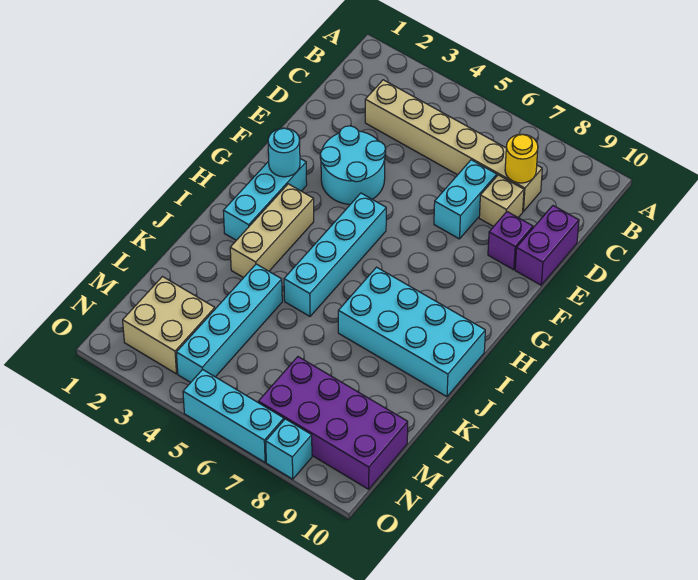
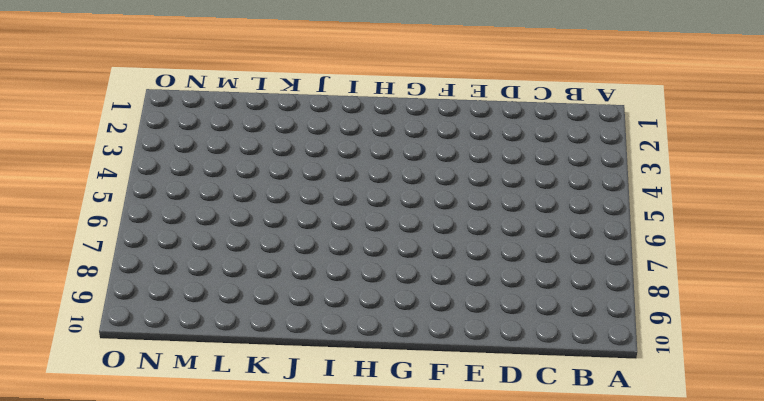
none -> tan 1x6 brick [365,80,542,211]
none -> cyan 1x2 brick [434,160,497,239]
none -> tan 1x1 brick [479,175,524,226]

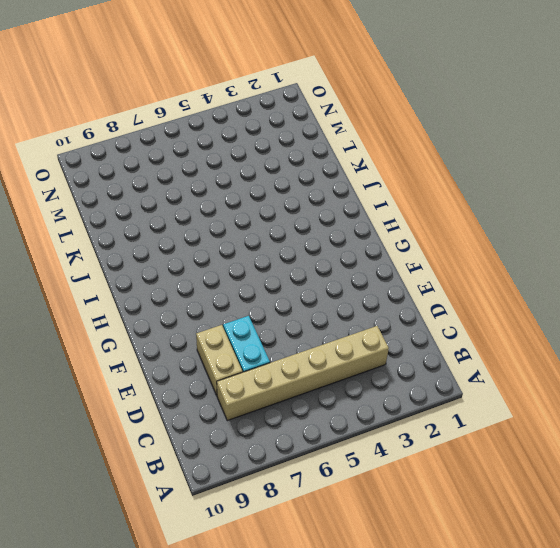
tan 1x2 brick [196,325,243,395] -> tan 1x1 brick [479,175,524,226]
none -> purple 1x2 brick [515,206,579,285]
none -> cyan 2x2 round brick [320,126,386,204]
none -> purple 1x1 brick [488,212,533,270]

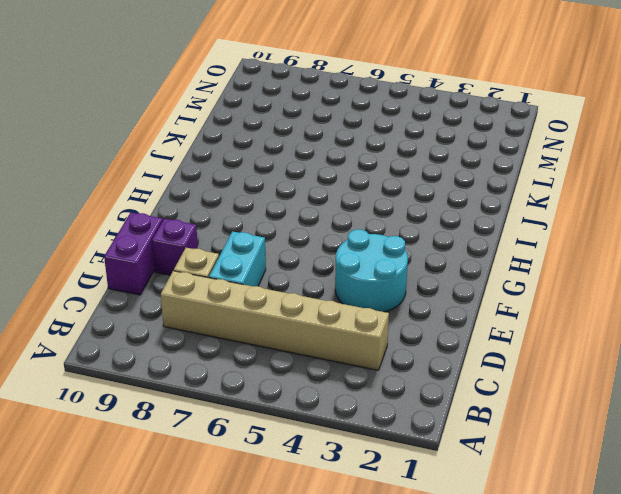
none -> cyan 1x3 brick [223,159,307,240]
none -> cyan 1x4 brick [284,193,386,316]
none -> tan 1x3 brick [230,184,314,278]

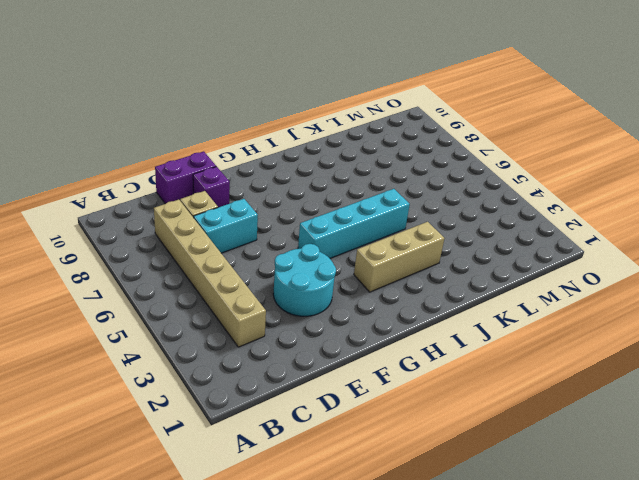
none -> cyan 1x3 brick [223,159,307,240]
none -> cyan 2x4 brick [338,267,485,397]
none -> cyan 1x4 brick [176,264,282,382]

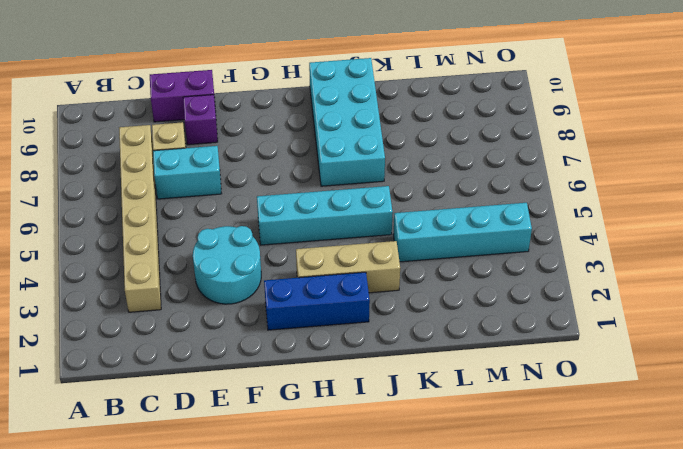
blue 1x3 brick [264,272,370,330] -> cyan 1x3 brick [223,159,307,240]
none -> tan 2x2 brick [123,277,215,374]
none -> purple 2x4 brick [258,357,408,489]
none -> cyan 1x3 brick [183,369,284,462]

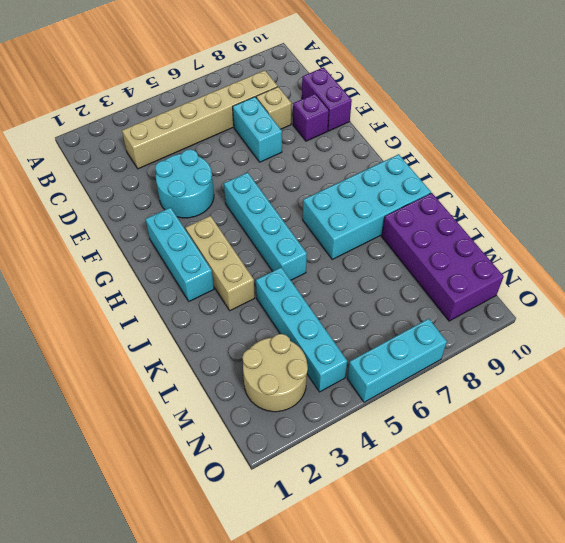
purple 2x4 brick [382,193,504,321] -> purple 2x4 brick turned to [258,357,408,489]
tan 2x2 round brick [242,334,308,412] -> tan 2x2 brick [123,277,215,374]
none -> cyan 1x1 brick [266,419,312,479]
none -> yellow 1x1 round brick [505,134,538,183]
none -> cyan 1x1 round brick [268,128,300,177]

